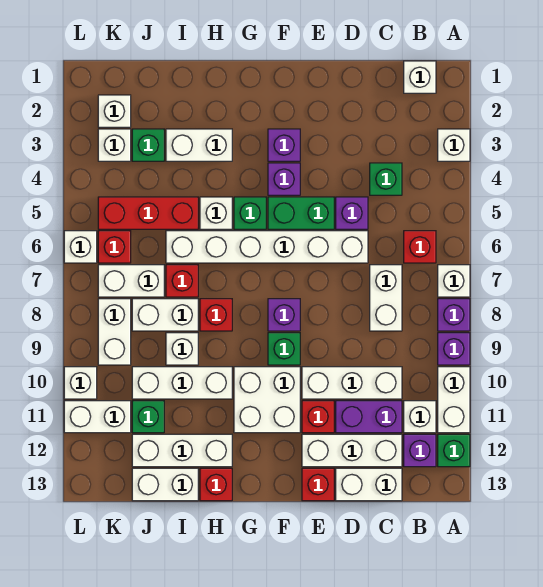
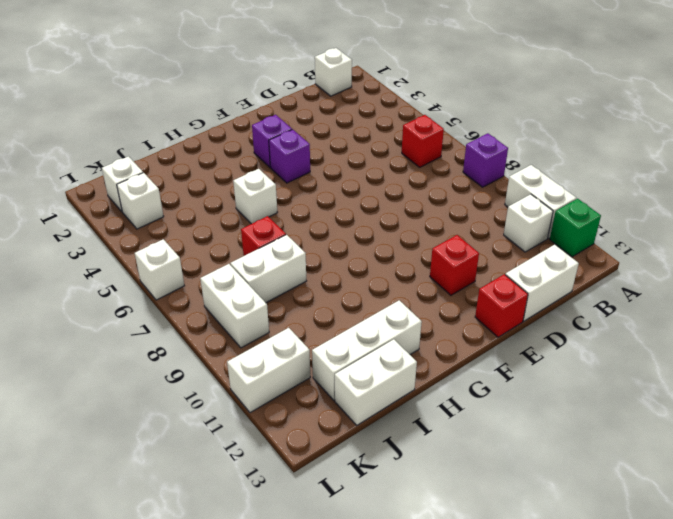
none -> white 1x1 brick [438,129,470,161]
none -> white 1x1 brick [438,265,470,297]
none -> purple 1x1 brick [438,333,470,365]
none -> purple 1x1 brick [404,434,436,467]

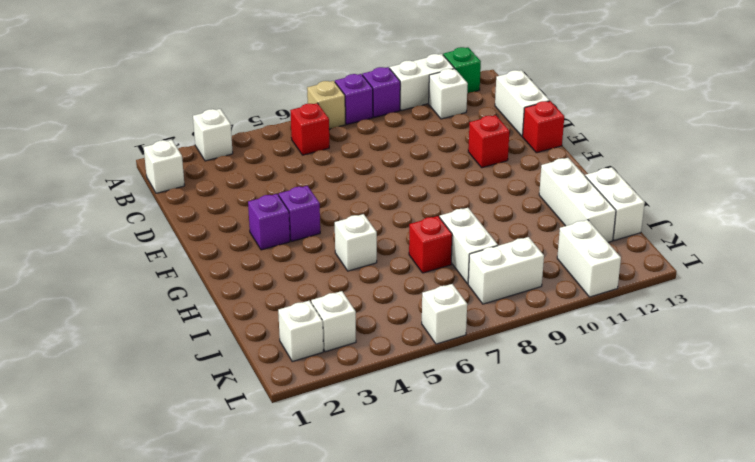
tan 1x1 brick [307,81,345,129] -> white 1x1 brick [438,265,470,297]
none -> purple 1x1 brick [404,434,436,467]
none -> green 1x1 brick [370,163,402,195]
none -> white 1x2 brick [370,265,402,331]
none -> white 1x3 brick [302,367,402,399]

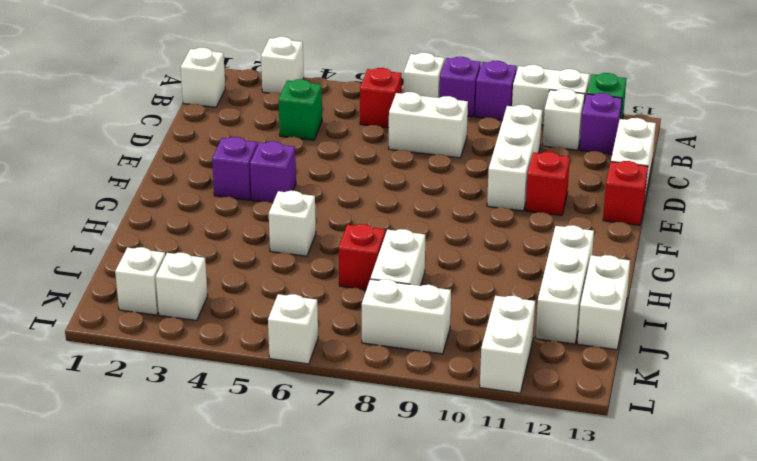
none -> purple 1x2 brick [336,401,402,433]
none -> white 1x3 brick [302,434,402,467]
none -> purple 1x1 brick [336,197,368,229]
none -> white 1x6 brick [166,231,368,263]

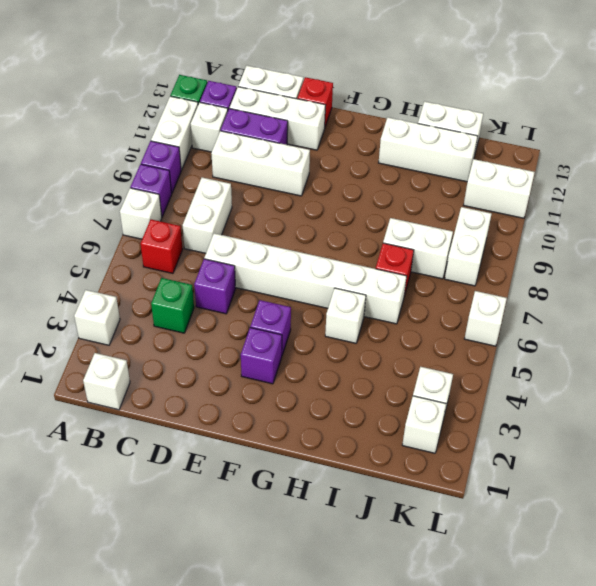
none -> green 1x2 brick [268,197,334,229]
none -> red 1x1 brick [302,401,334,433]
none -> purple 1x1 brick [268,299,300,331]
none -> green 1x1 brick [268,333,300,365]

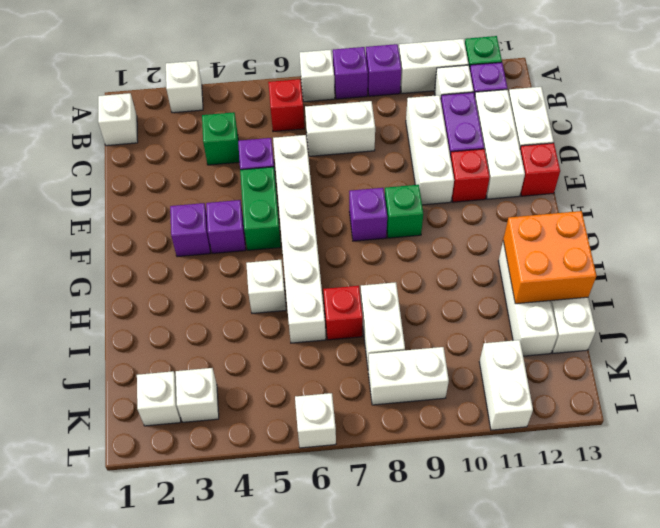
orange 2x2 brick [503,211,596,304] -> none
none -> white 2x2 brick [234,367,300,433]
none -> green 1x1 brick [234,197,266,229]
none -> white 1x2 brick [166,129,232,161]
none -> red 1x1 brick [200,299,232,331]

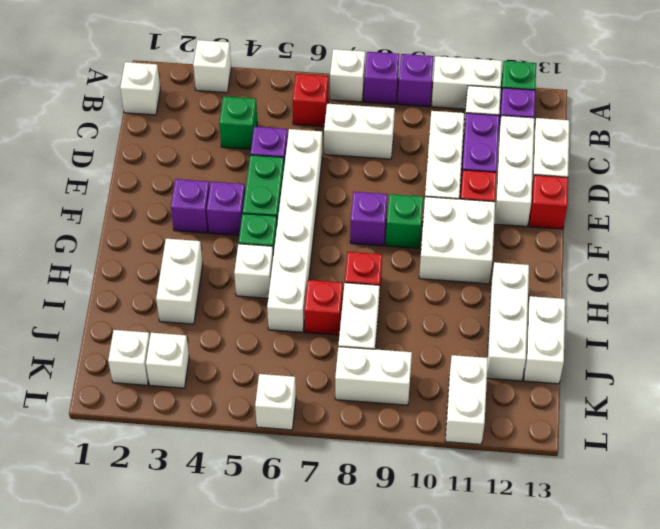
none -> white 1x3 brick [132,367,232,399]
none -> red 1x1 brick [200,468,232,501]
none -> red 1x3 brick [98,197,198,229]
none -> white 1x1 brick [166,333,198,365]

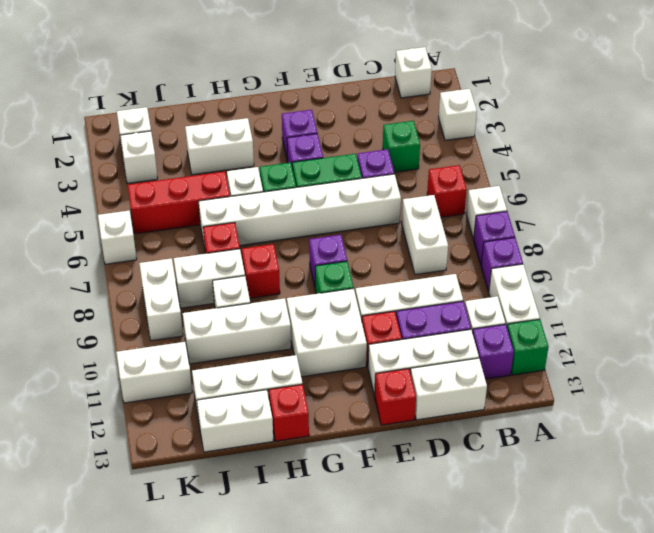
none -> green 1x1 brick [132,129,164,161]
none -> white 1x2 brick [98,265,164,297]
none -> green 1x1 brick [132,401,164,433]
none -> red 1x1 brick [98,231,131,263]

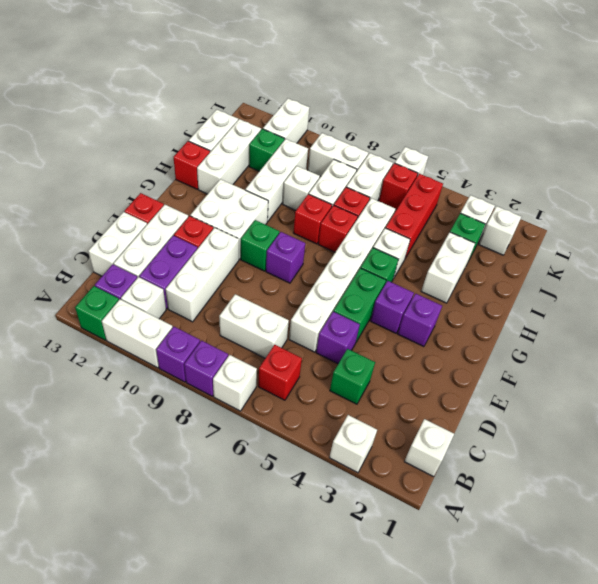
red 1x1 brick [318,205,358,252] -> none
none -> white 1x1 brick [64,367,97,399]

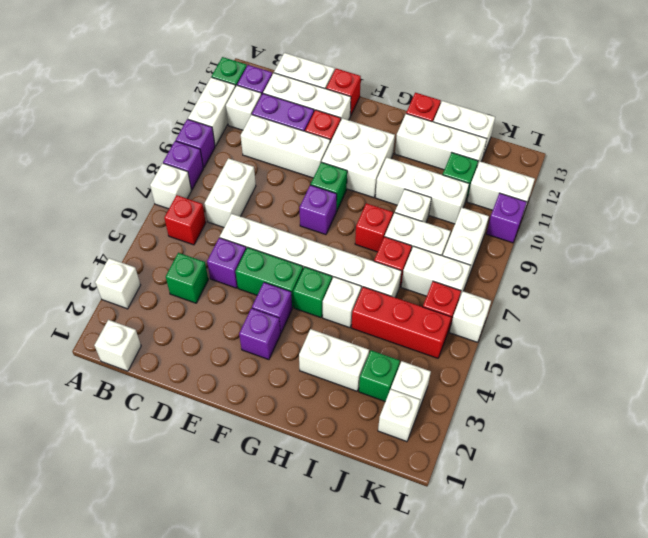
purple 1x1 brick [486,193,526,243] -> white 1x1 brick [64,367,97,399]

